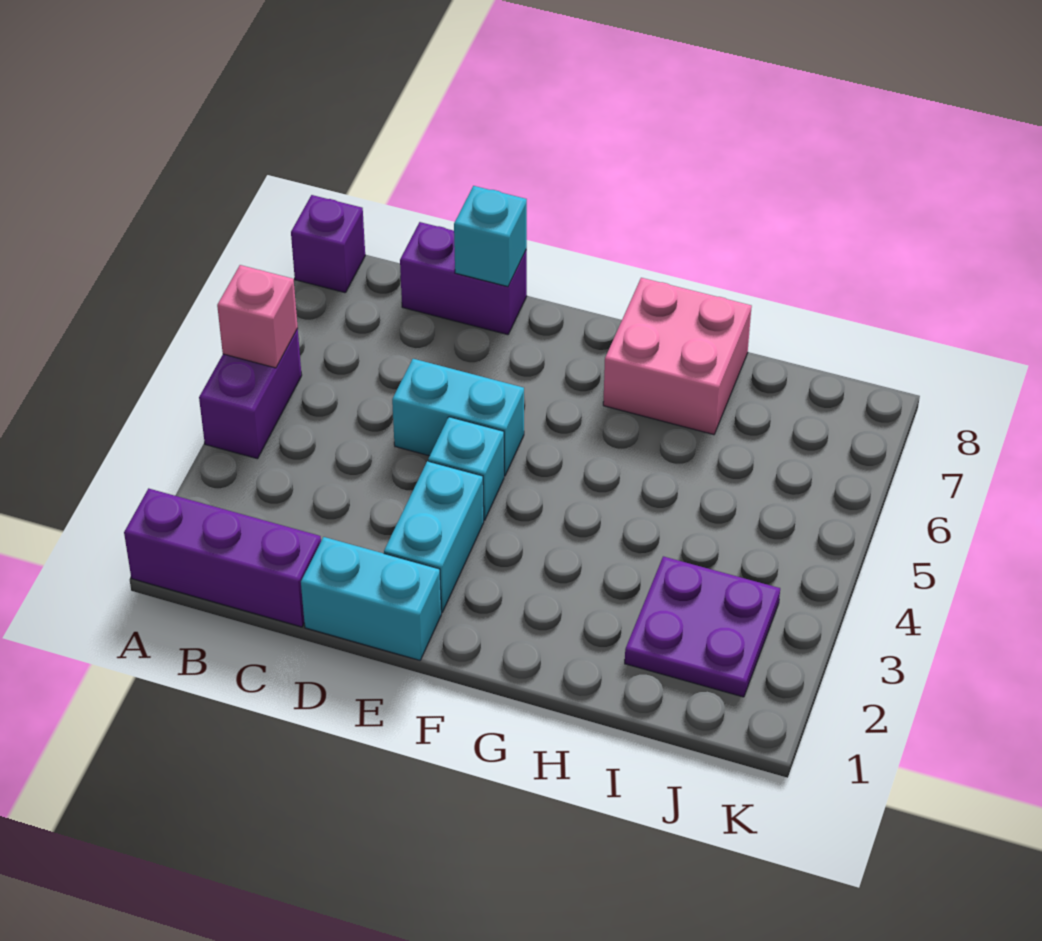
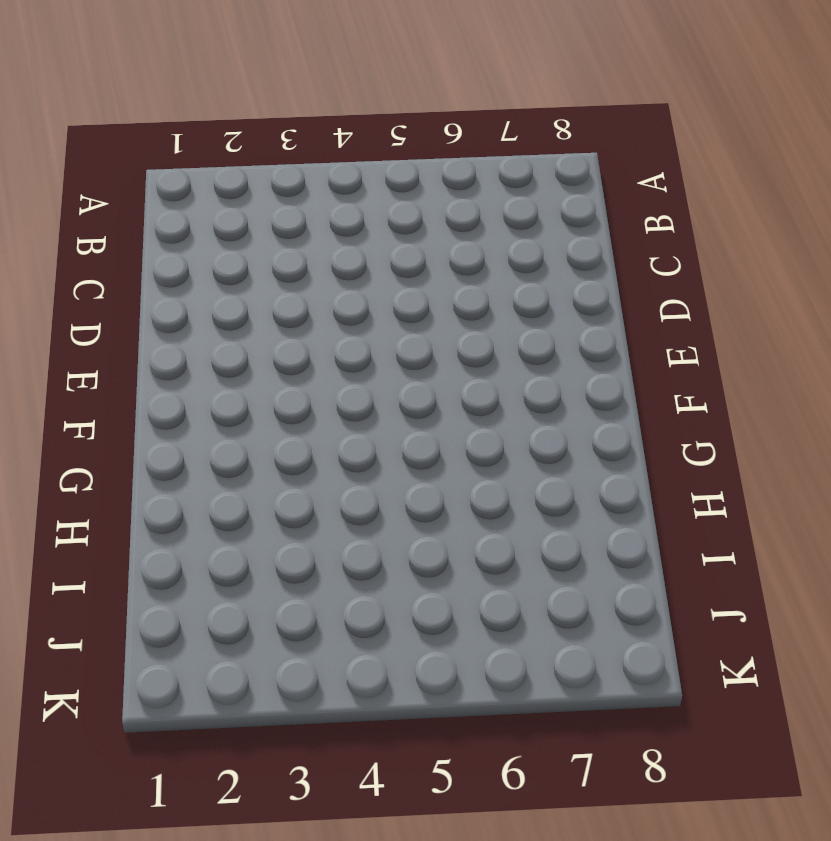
none -> purple 1x3 brick [124,488,321,627]
none -> purple 1x2 brick [199,329,302,459]
none -> purple 1x1 brick [291,195,365,293]

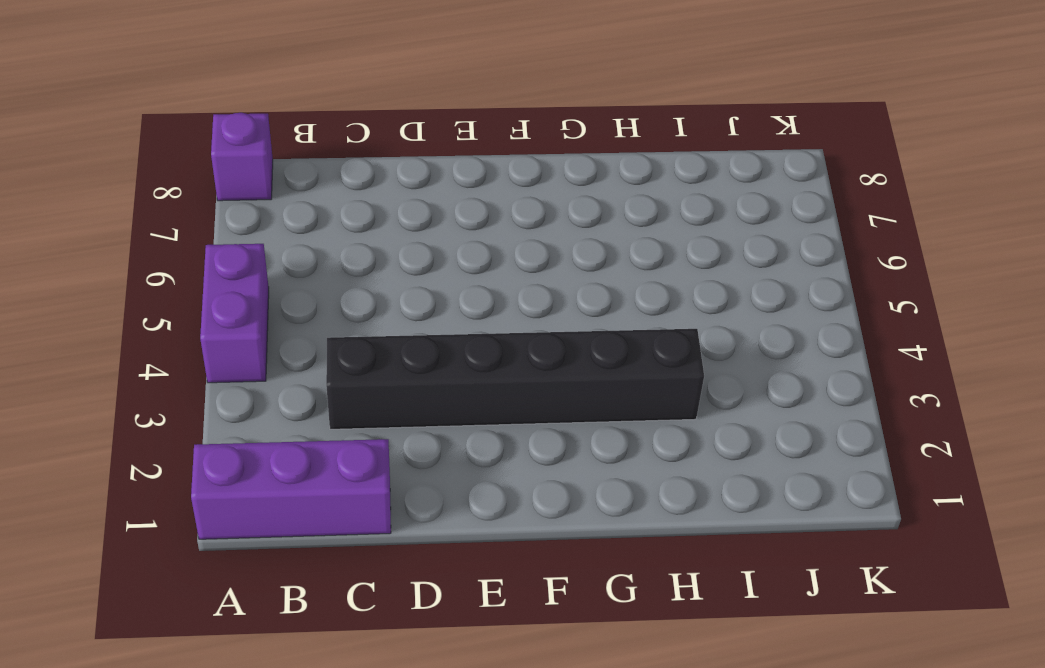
black 1x6 brick [326,329,704,429] -> cyan 1x2 brick [384,461,484,613]
none -> purple 1x2 brick [400,222,527,335]
none -> cyan 1x2 brick [301,537,441,660]
none -> cyan 1x2 brick [392,359,524,476]

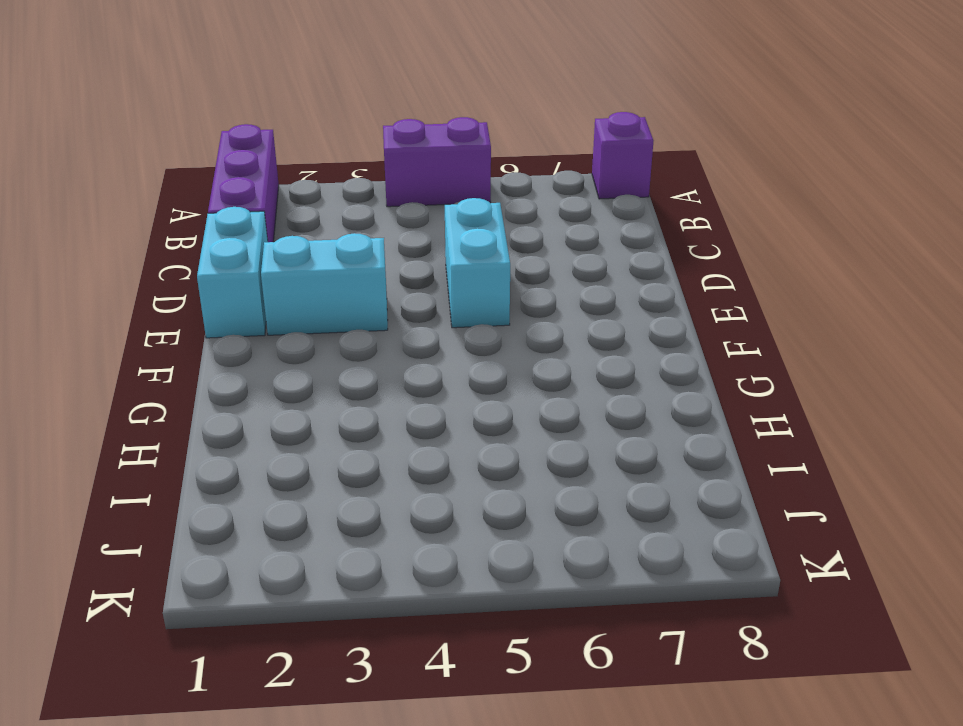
none -> purple 1x2 brick [400,222,527,335]
none -> cyan 1x1 brick [428,417,504,520]
none -> pink 2x2 brick [603,278,752,435]

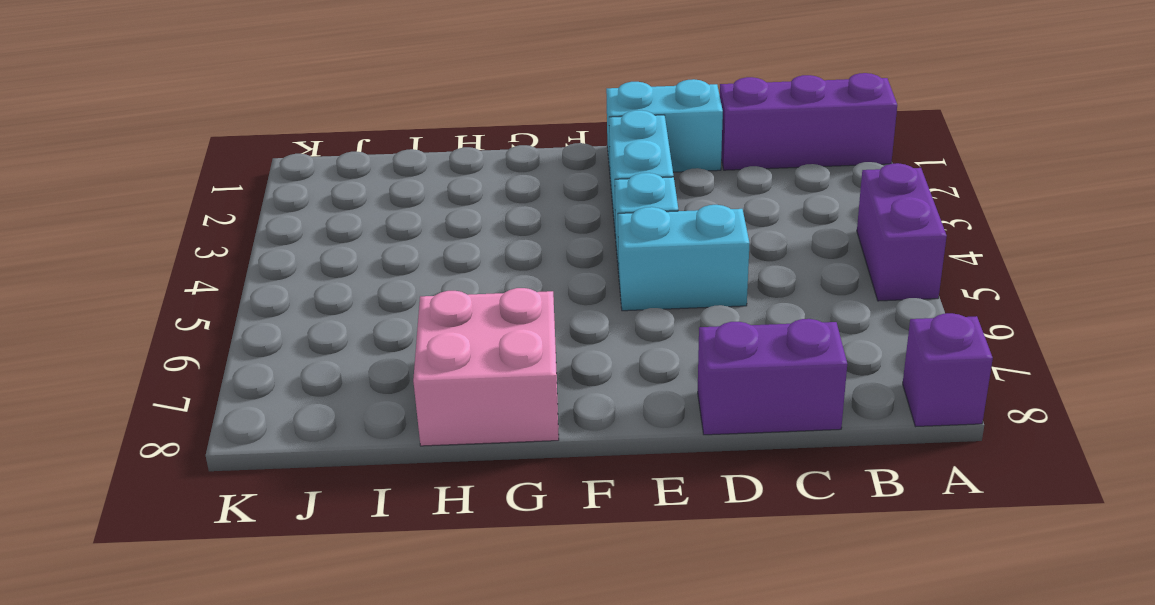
none -> purple 2x2 plate [625,556,780,697]
none -> pink 1x1 brick [217,265,298,368]
none -> cyan 1x1 brick [454,186,527,287]

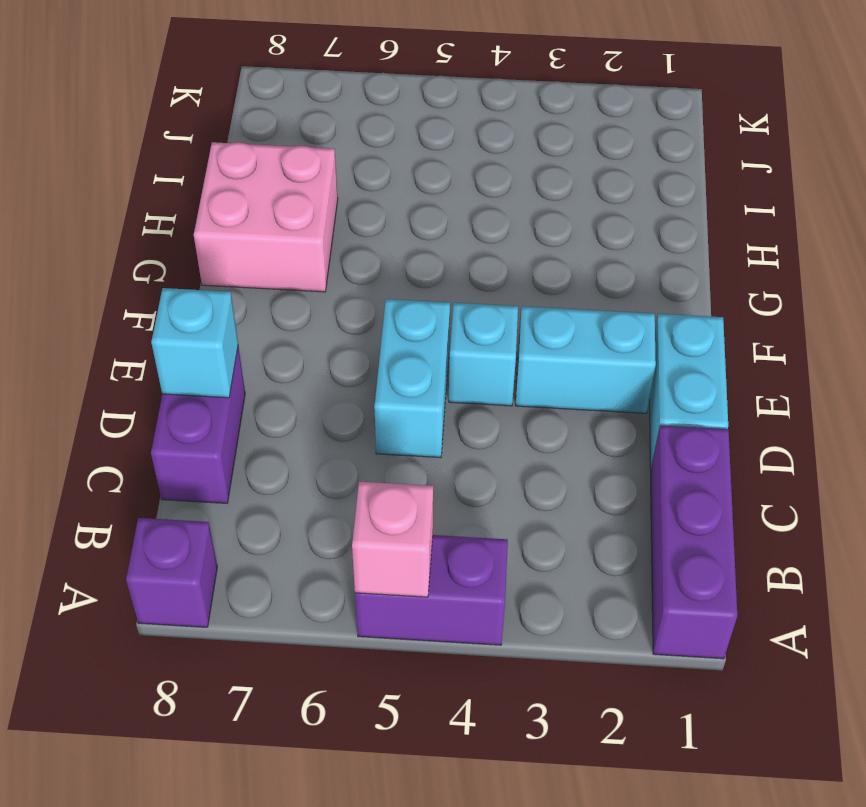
none -> purple 2x2 plate [625,556,780,697]

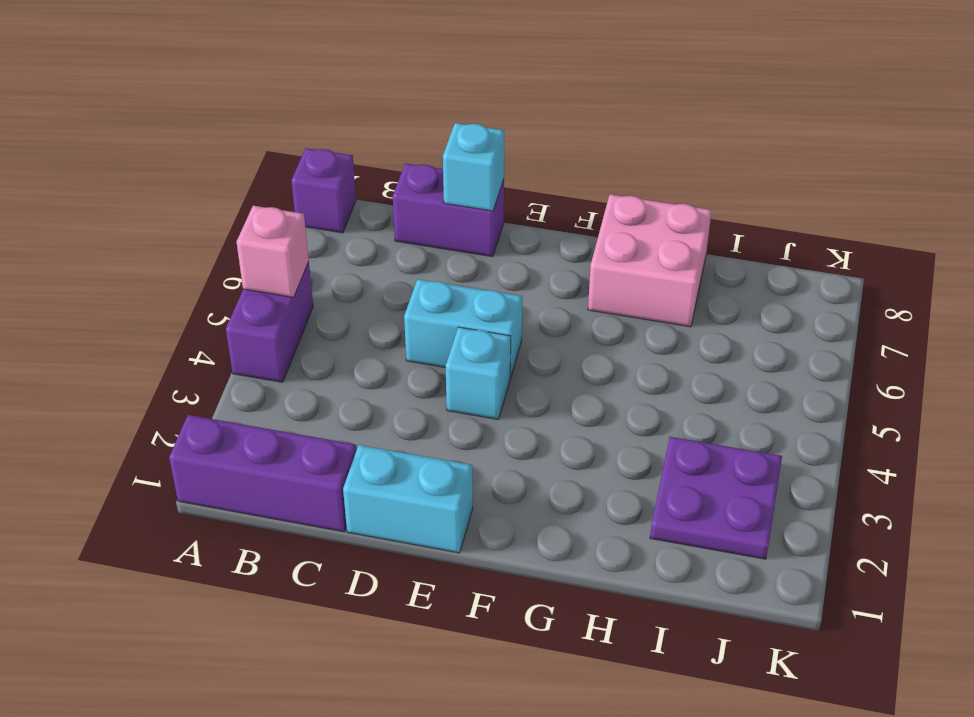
none -> cyan 1x2 brick [384,461,484,613]

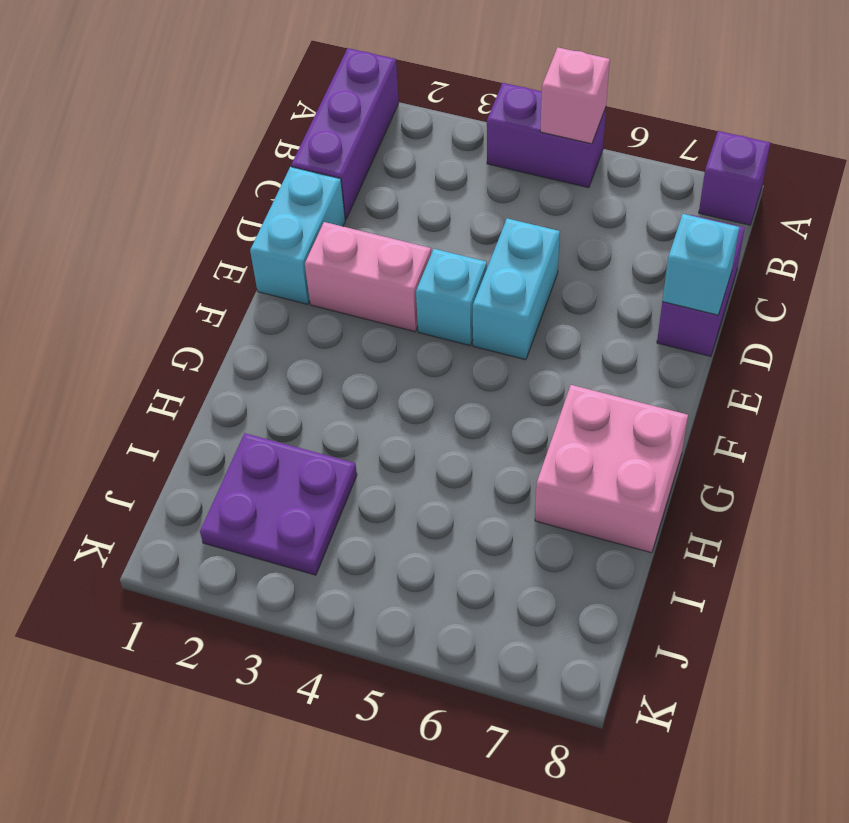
pink 1x2 brick [305,222,431,332] -> cyan 1x2 brick [384,461,484,613]

